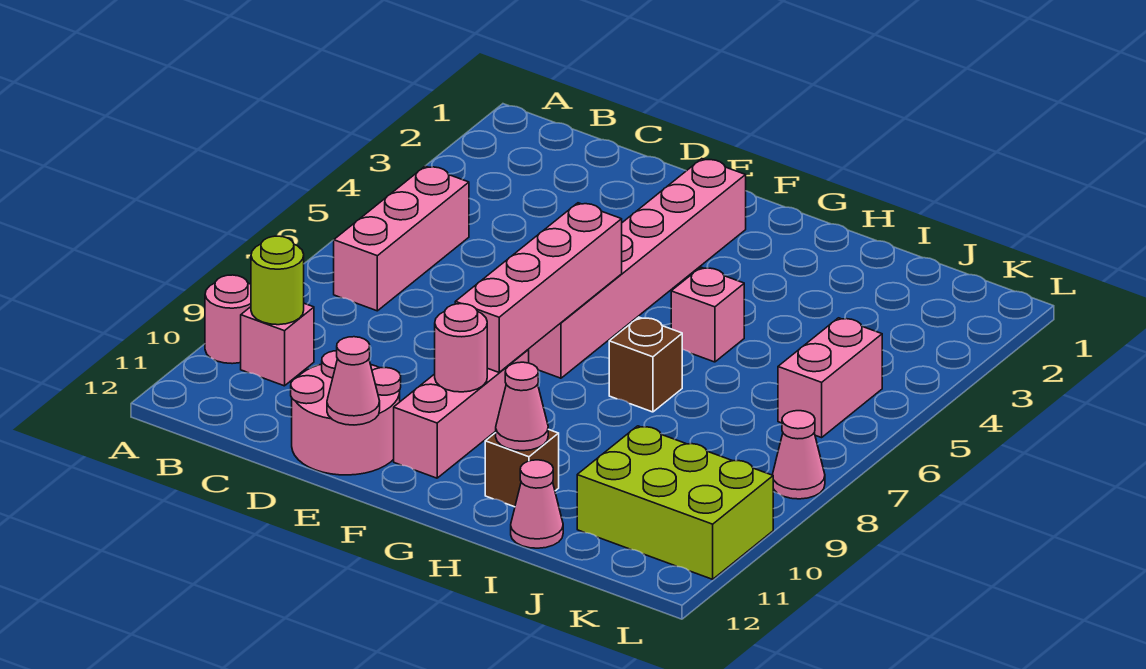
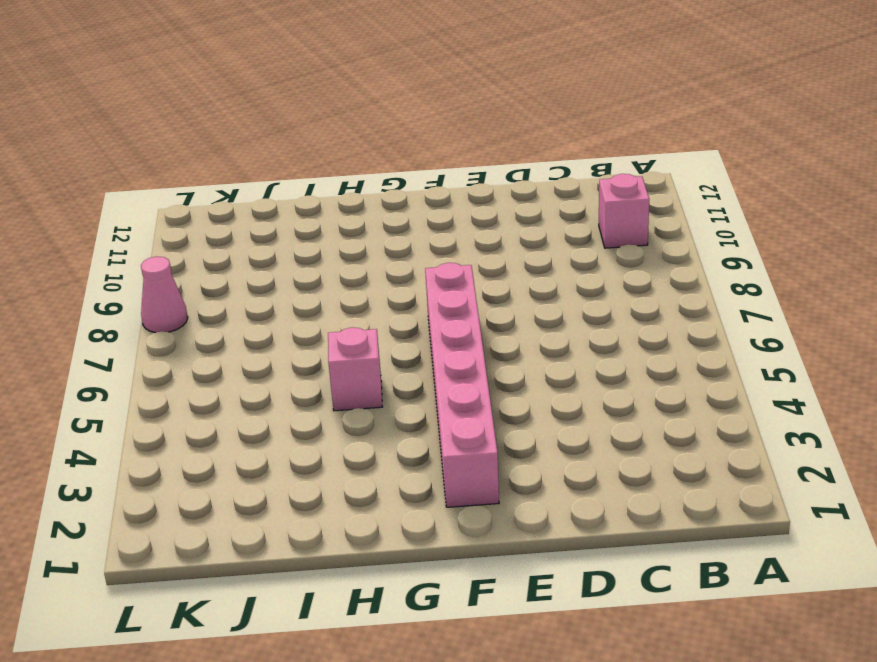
none -> pink 1x1 round brick [205,275,251,364]
none -> pink 1x3 brick [334,166,469,311]
none -> pink 2x2 round brick [291,351,401,475]

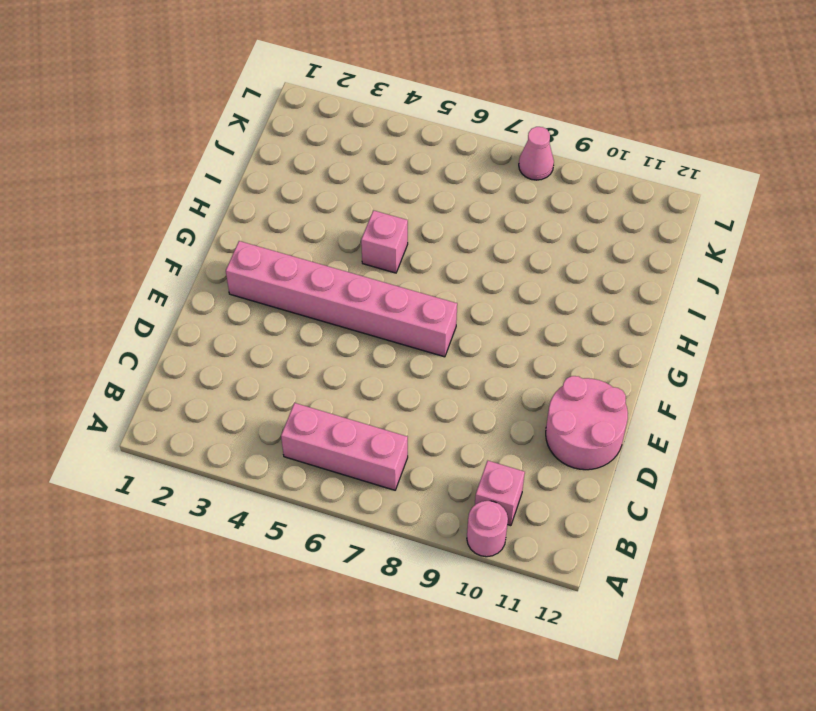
none -> pink 1x3 brick [394,350,529,478]
none -> brown 1x1 brick [609,317,682,412]
none -> brown 1x1 brick [485,429,559,507]

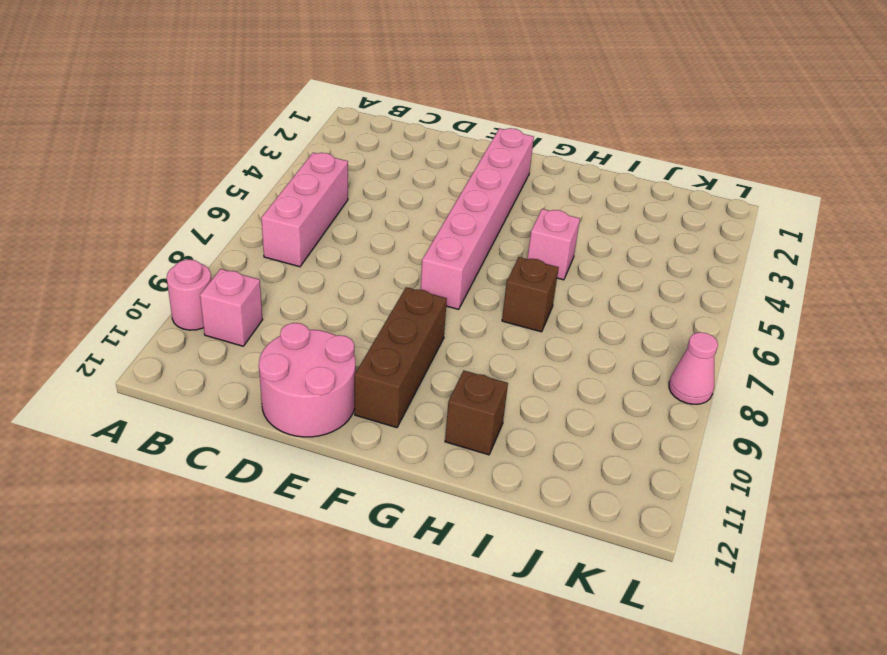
brown 1x3 brick [355,287,447,428] -> pink 1x3 brick [394,350,529,478]
none -> pink 1x1 cone [511,460,563,548]
none -> lime 2x3 brick [577,426,773,579]
none -> pink 1x2 brick [778,318,882,438]

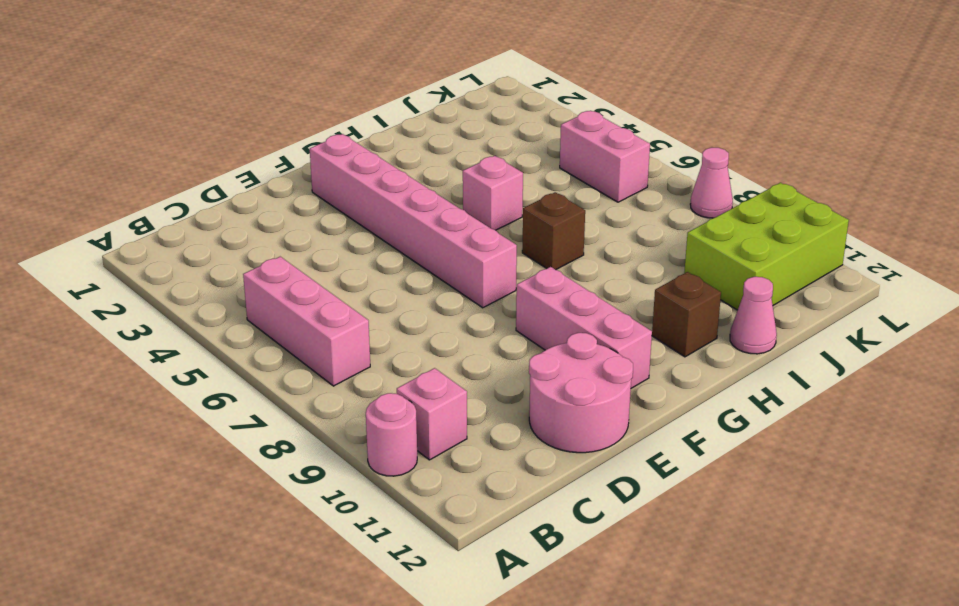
none -> lime 1x1 round brick [251,236,304,325]
none -> pink 1x1 cone [327,337,380,425]
none -> pink 1x4 brick [455,203,622,372]

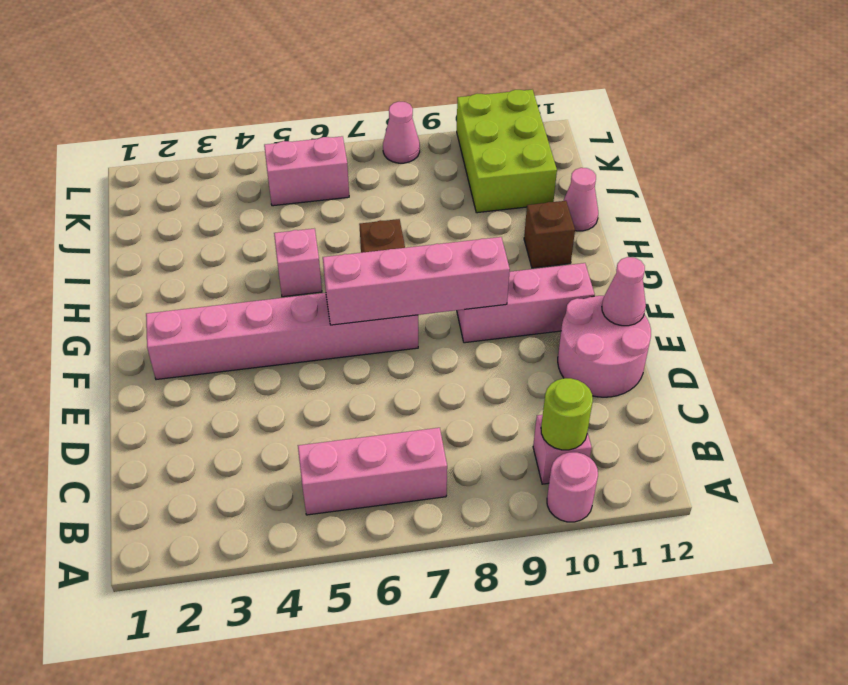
none -> pink 1x1 round brick [435,304,487,392]
none -> pink 1x1 cone [496,362,548,451]

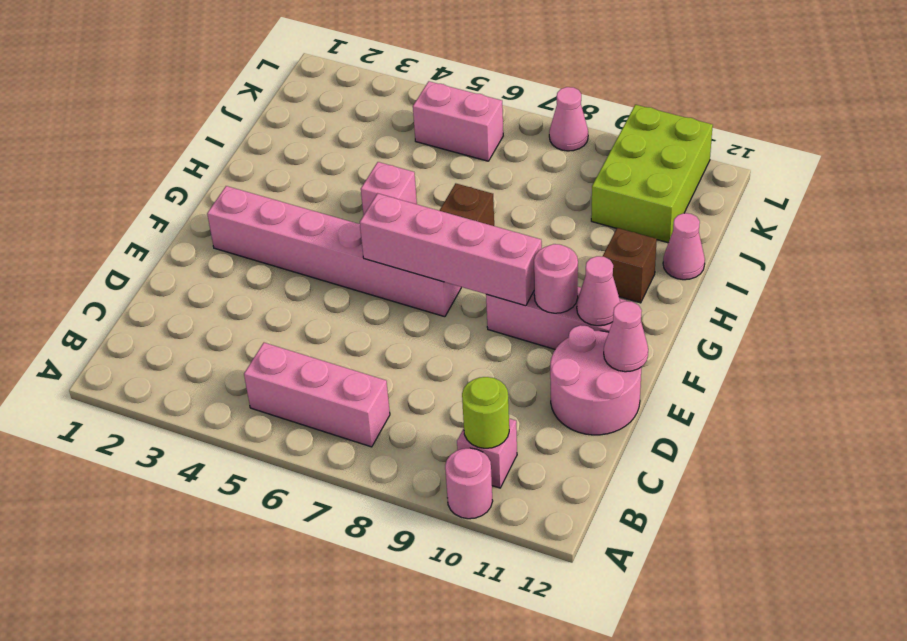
pink 1x1 cone [577,256,620,326] -> pink 1x1 cone moved to [496,362,548,451]

